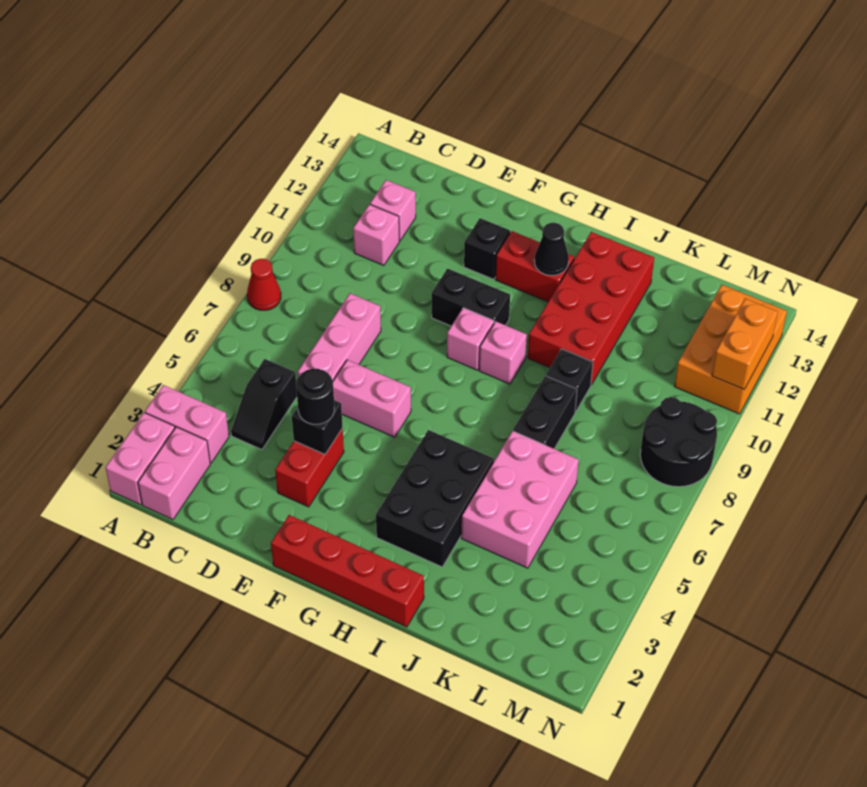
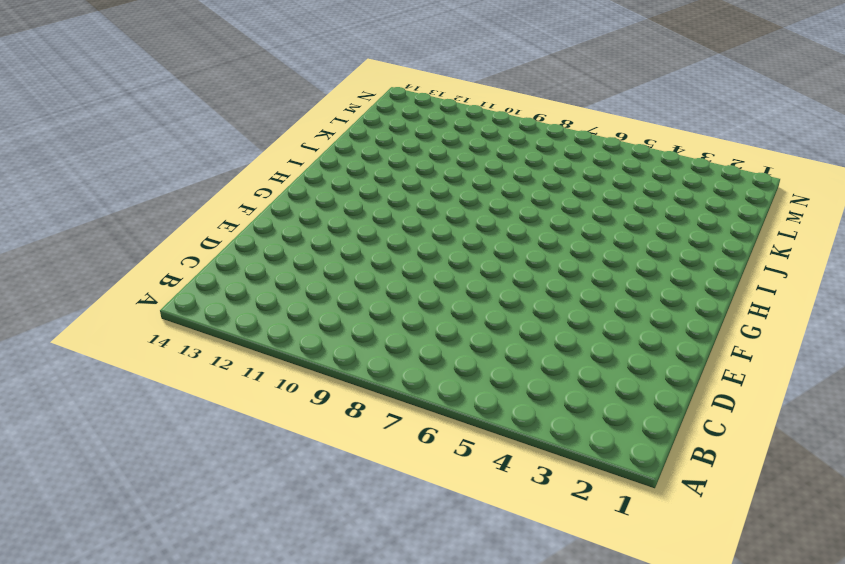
none -> pink 1x2 brick [105,413,175,505]
none -> pink 1x2 brick [145,385,229,463]
none -> red 1x1 cone [247,259,281,310]

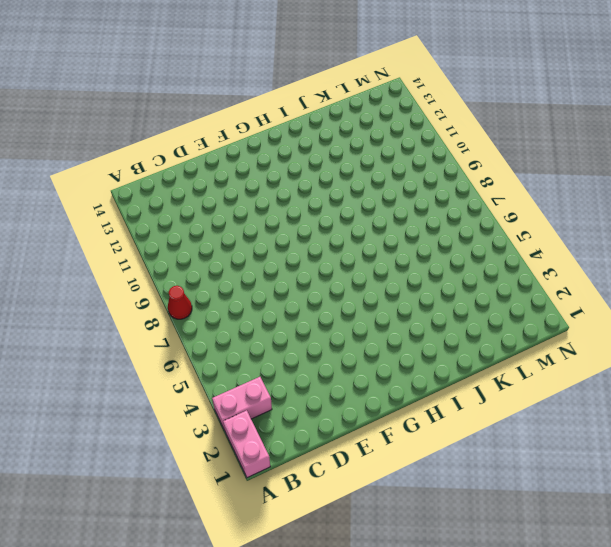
none -> pink 1x2 brick [138,427,210,520]
none -> black 1x2 slope [231,359,297,450]
none -> pink 1x1 brick [353,204,400,266]

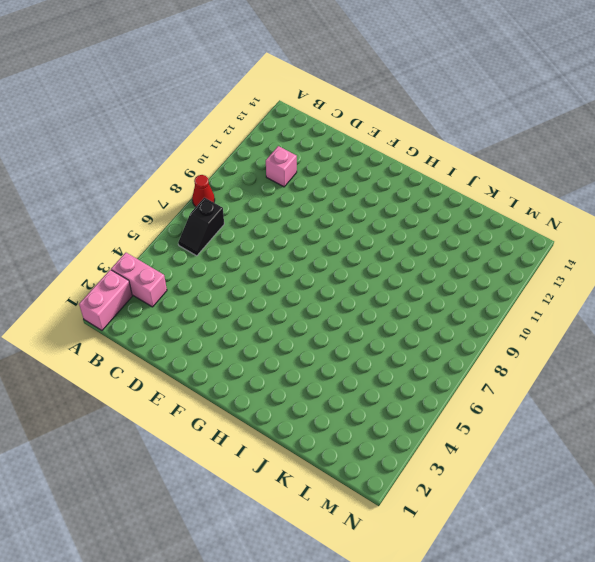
black 1x2 slope [178,198,224,256] -> black 1x2 slope moved to [231,359,297,450]
none -> pink 1x2 brick [138,427,210,520]
none -> pink 1x1 brick [370,180,416,241]
none -> pink 1x3 brick [298,293,381,380]

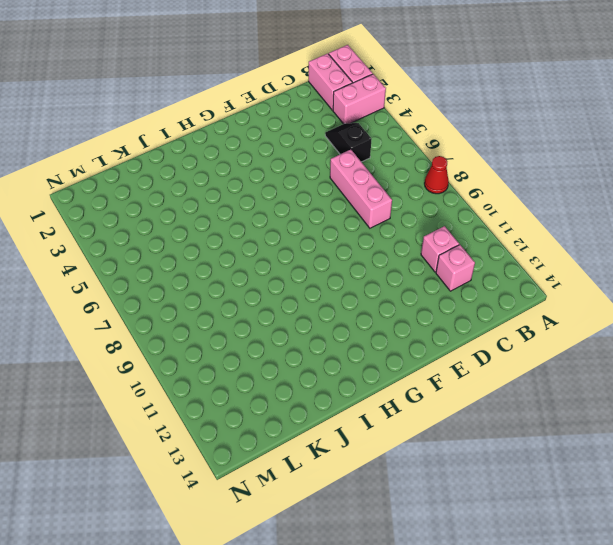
none -> red 1x2 brick [275,428,344,507]
none -> pink 1x2 brick [333,360,411,437]
none -> red 1x4 brick [271,515,424,627]

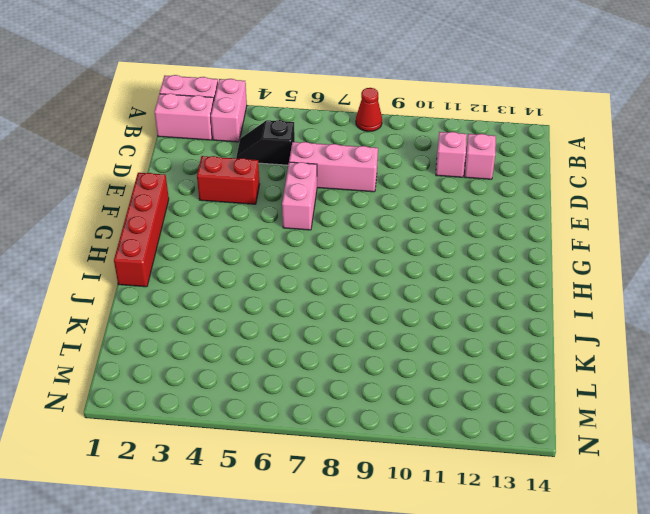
none -> black 1x2 brick [432,269,510,326]
none -> black 1x1 brick [464,218,510,279]
none -> pink 1x1 brick [447,308,494,370]

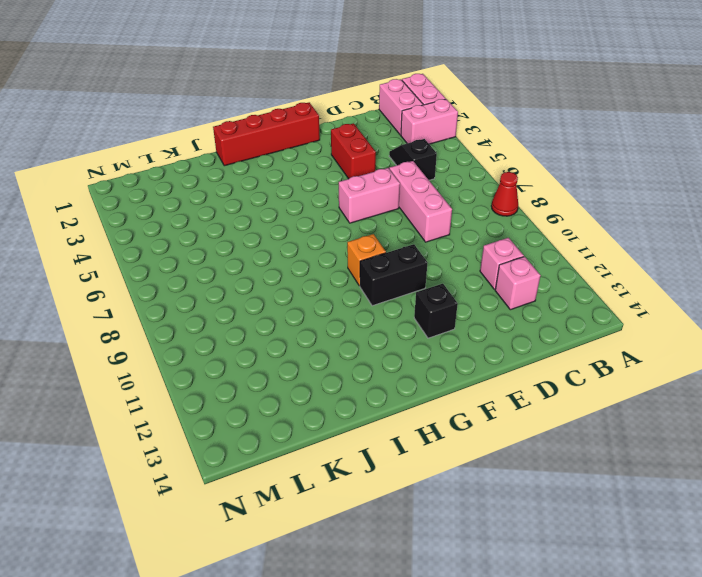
orange 1x1 brick [347,234,386,286] -> pink 1x1 brick [447,308,494,370]
none -> red 1x2 brick [495,231,574,302]
none -> black 2x3 brick [376,430,494,567]
none -> pink 1x1 brick [479,322,527,384]

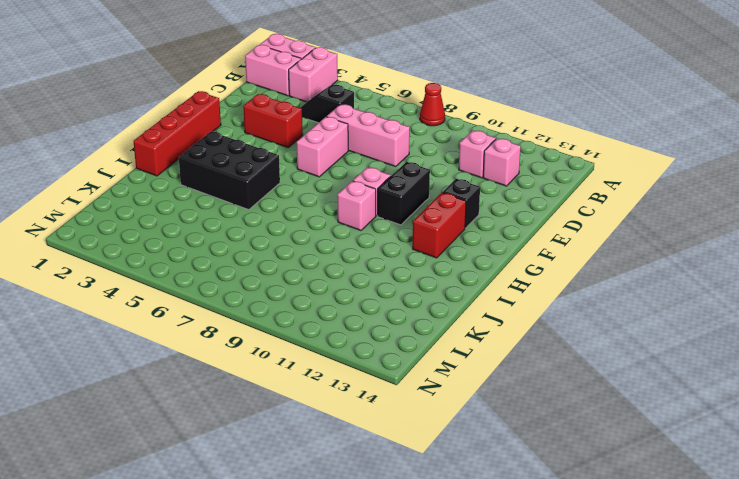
none -> red 2x4 brick [528,232,654,385]
none -> pink 2x3 brick [461,431,579,568]
none -> black 1x2 brick [513,376,577,449]

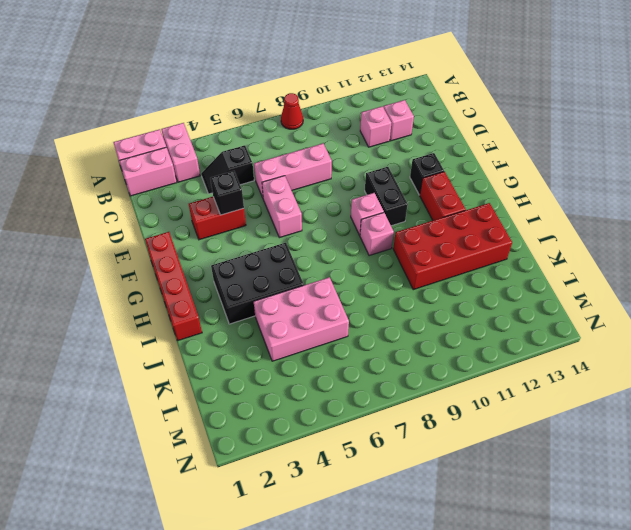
none -> black 1x2 brick [513,376,577,449]
none -> black 1x1 brick [546,349,593,412]
none -> black 2x2 round brick [640,397,717,487]

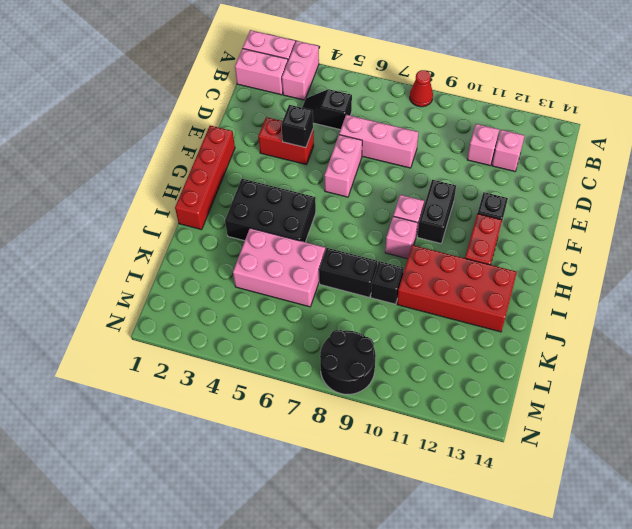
none -> orange 2x3 brick [674,285,787,414]
none -> black 1x1 cone [534,222,569,275]
none -> orange 1x2 brick [712,298,778,389]

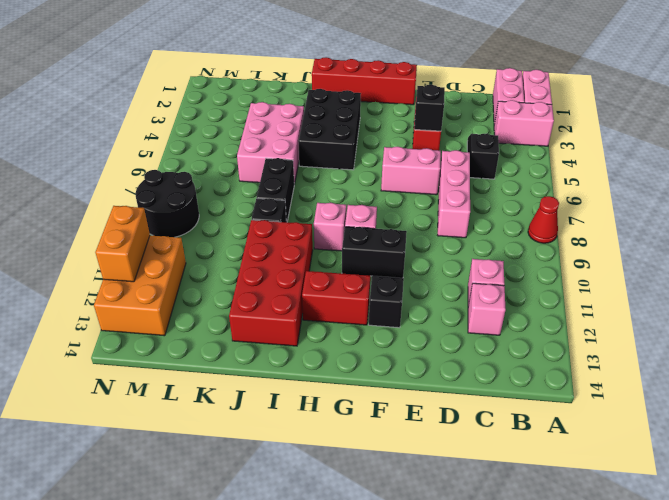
none -> black 1x1 cone [534,222,569,275]
none -> black 1x1 round brick [296,369,334,424]

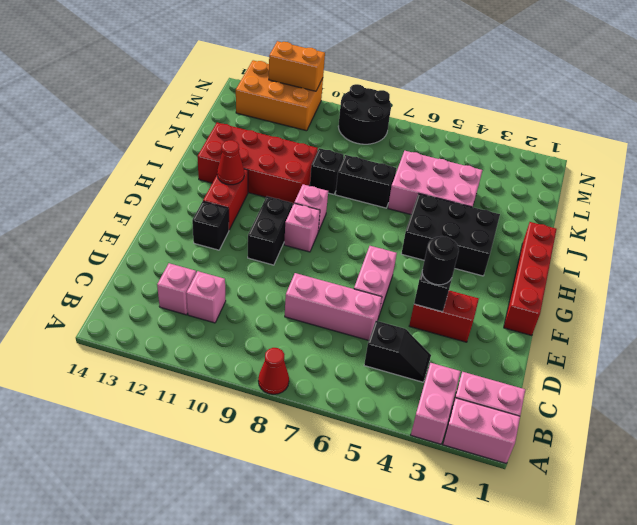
red 1x1 cone [217,140,244,185] -> black 1x1 cone [534,222,569,275]

